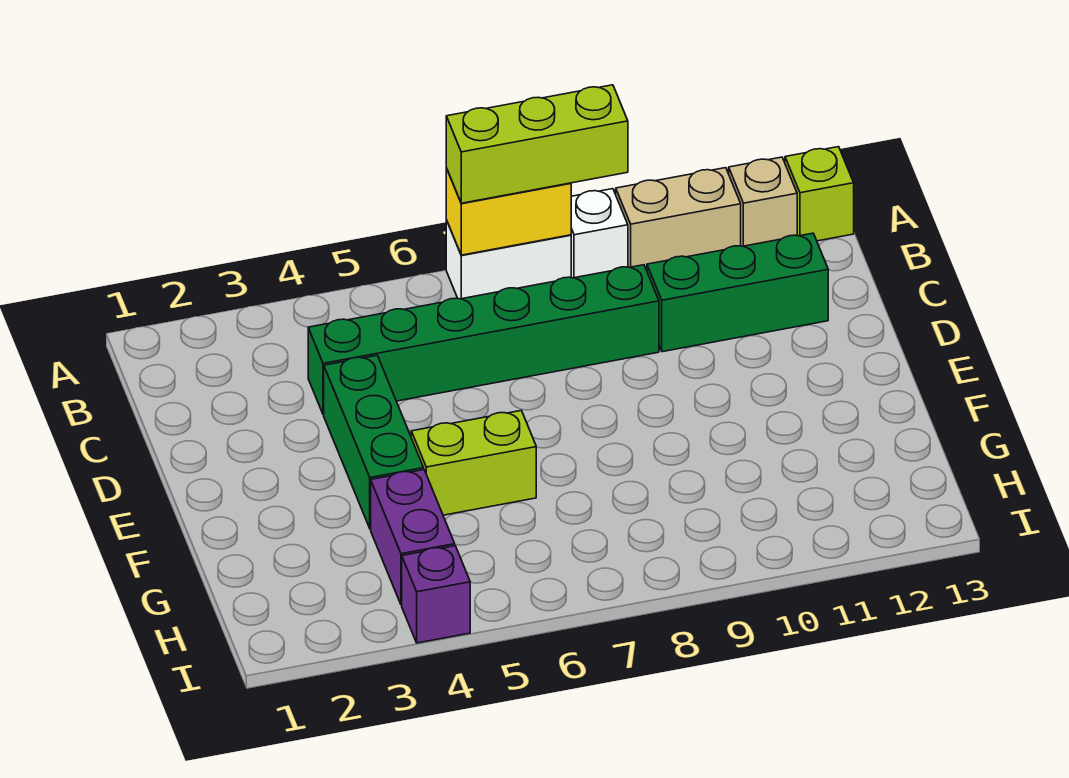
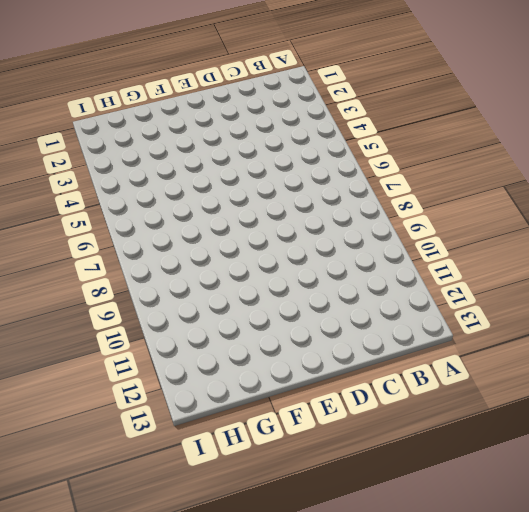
none -> white 1x2 brick [446,220,571,299]
none -> white 1x1 brick [571,189,628,278]
none -> tan 1x2 brick [616,168,741,270]

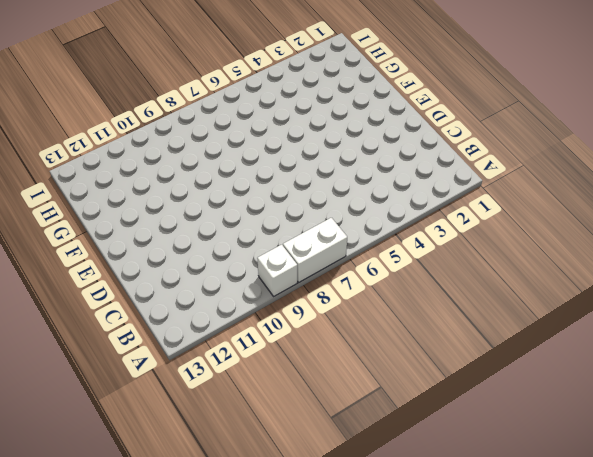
none -> tan 1x2 brick [616,168,741,270]
none -> tan 1x1 brick [729,157,797,246]
none -> lime 1x1 brick [785,147,854,241]

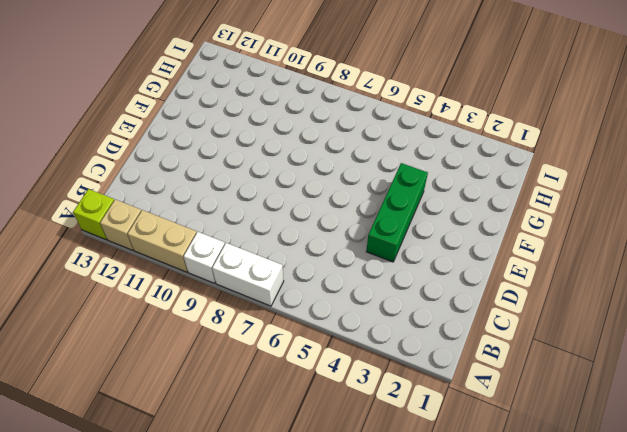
none -> green 1x6 brick [308,265,659,415]
none -> green 1x3 brick [647,233,828,352]
none -> lime 1x2 brick [411,411,536,515]

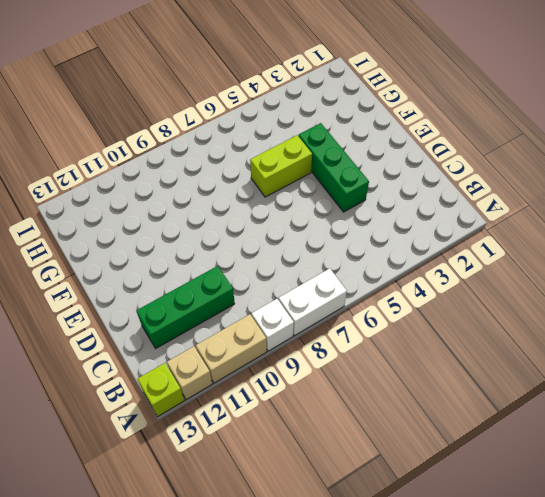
none -> green 1x6 brick [308,265,659,415]
none -> purple 1x2 brick [371,470,455,605]
none -> purple 1x1 brick [402,546,470,643]

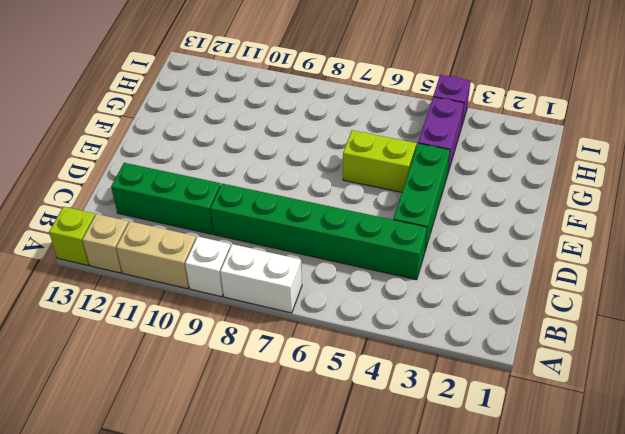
none -> yellow 1x2 brick [446,168,571,255]
none -> lime 1x3 brick [446,85,628,203]

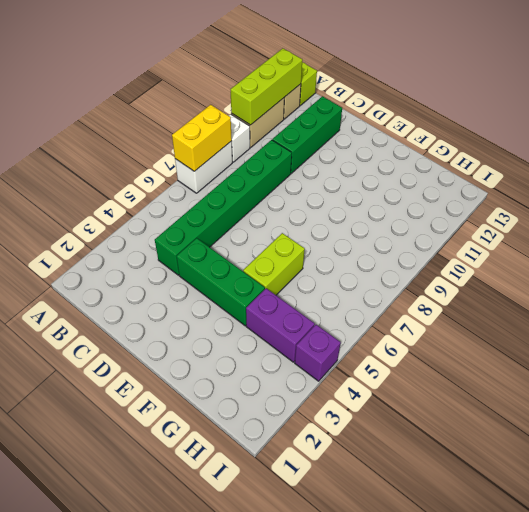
lime 1x3 brick [230,48,302,125] -> lime 1x3 brick moved to [446,85,628,203]

